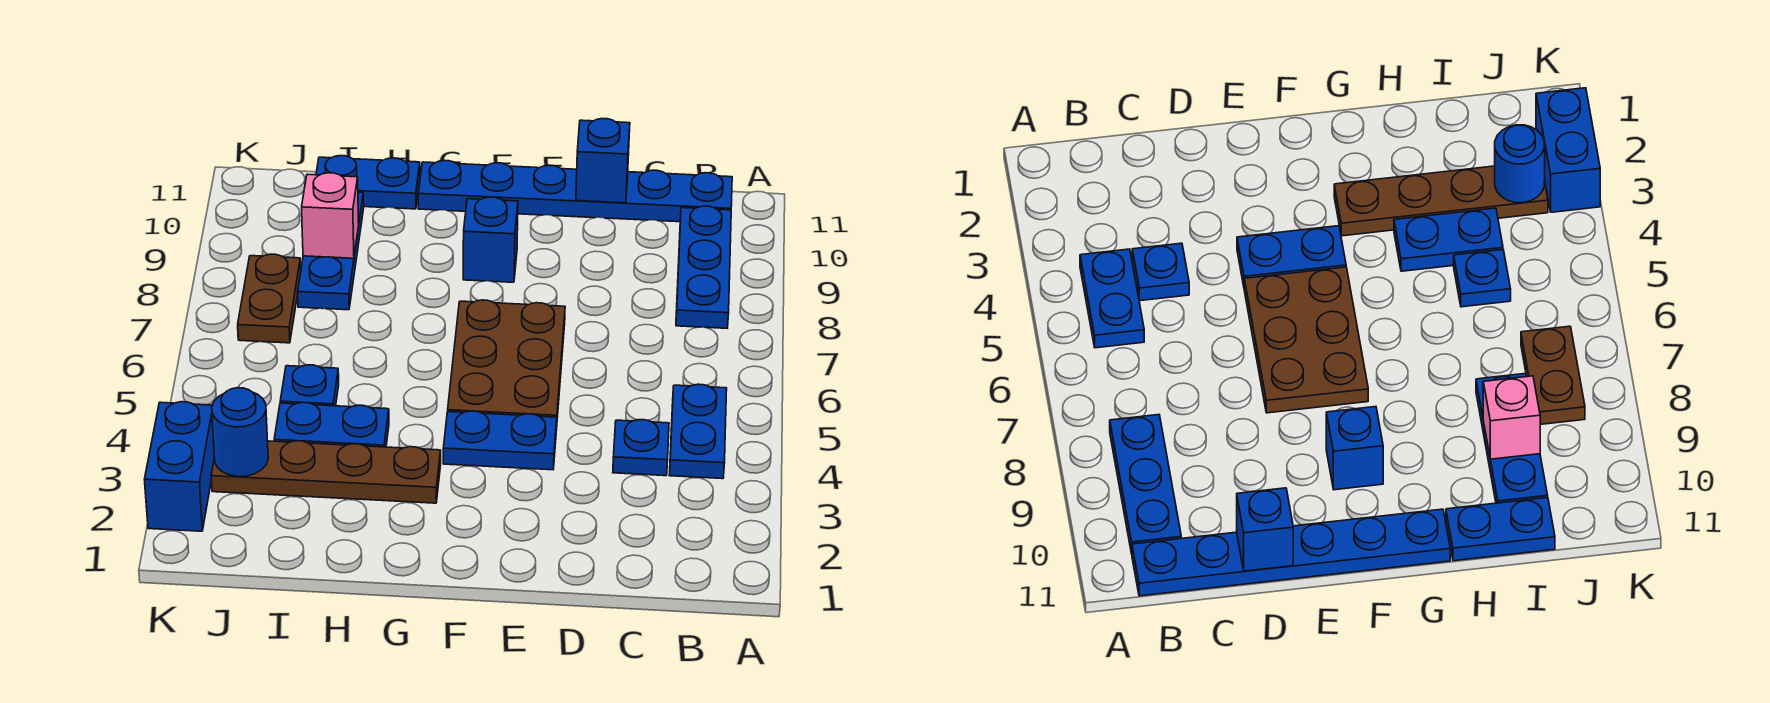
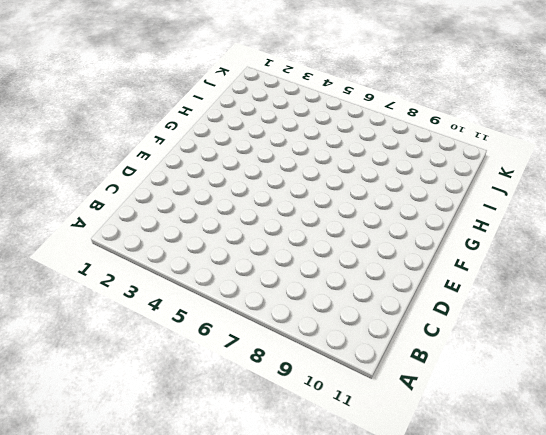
none -> blue 1x2 plate [669,384,727,479]
none -> blue 1x3 plate [676,206,731,328]
none -> blue 1x6 plate [418,160,732,222]

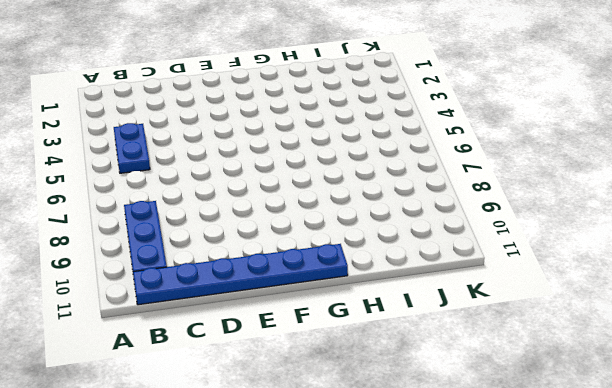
none -> blue 1x1 plate [613,420,669,476]
none -> blue 1x2 plate [443,411,557,470]
none -> brown 2x3 plate [448,300,565,430]

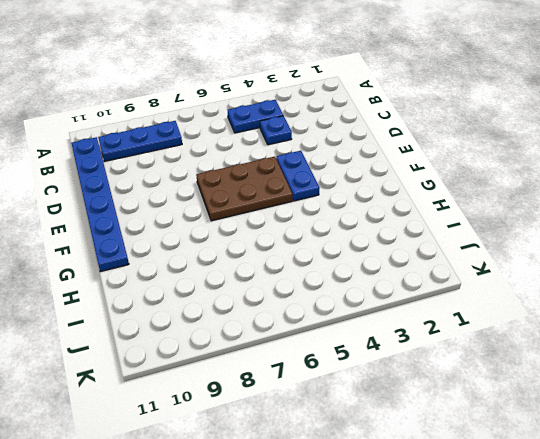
none -> blue 1x1 brick [463,197,518,282]
none -> brown 1x4 plate [211,441,441,503]
none -> blue 1x2 plate [274,402,389,447]

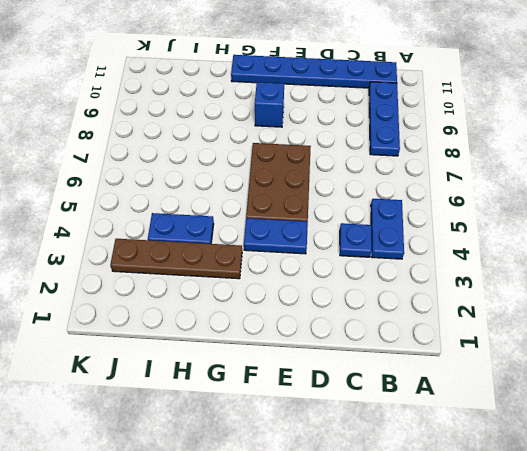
none -> blue 1x2 plate [316,156,420,209]
none -> blue 1x1 plate [280,365,339,406]
none -> blue 1x3 plate [298,192,364,310]

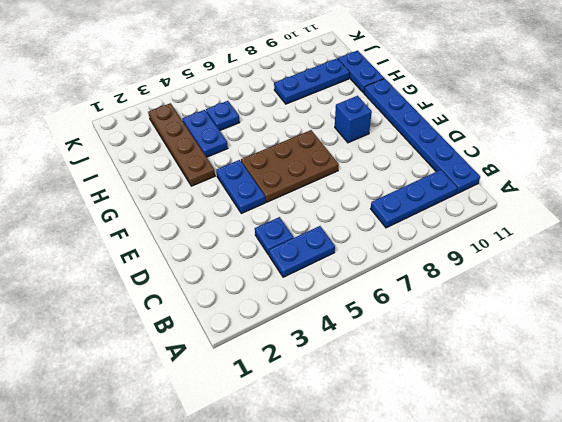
none -> brown 1x2 plate [238,254,301,343]
none -> blue 1x2 brick [144,402,214,531]
none -> blue 1x1 brick [576,119,630,203]

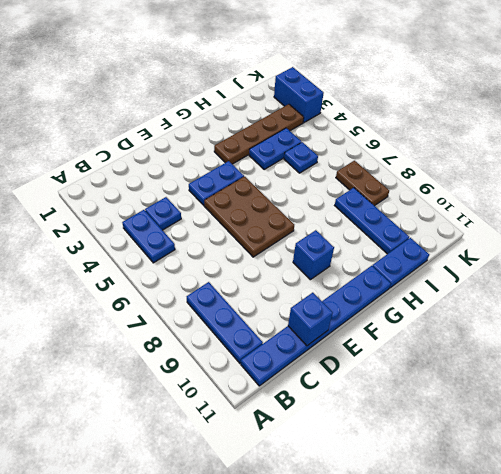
none -> pink 1x1 brick [302,173,359,258]
none -> blue 1x1 round brick [212,388,268,477]

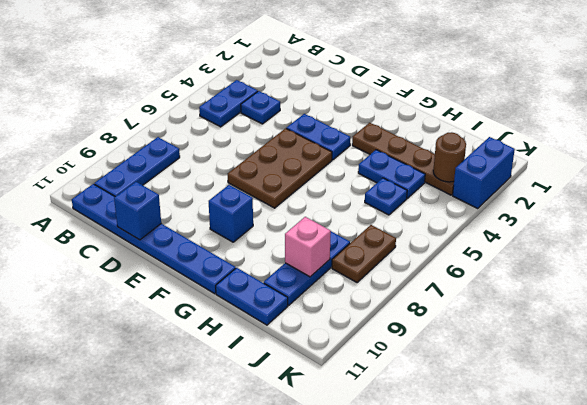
brown 1x1 round brick [433,132,466,182] -> blue 1x1 round brick [212,388,268,477]

